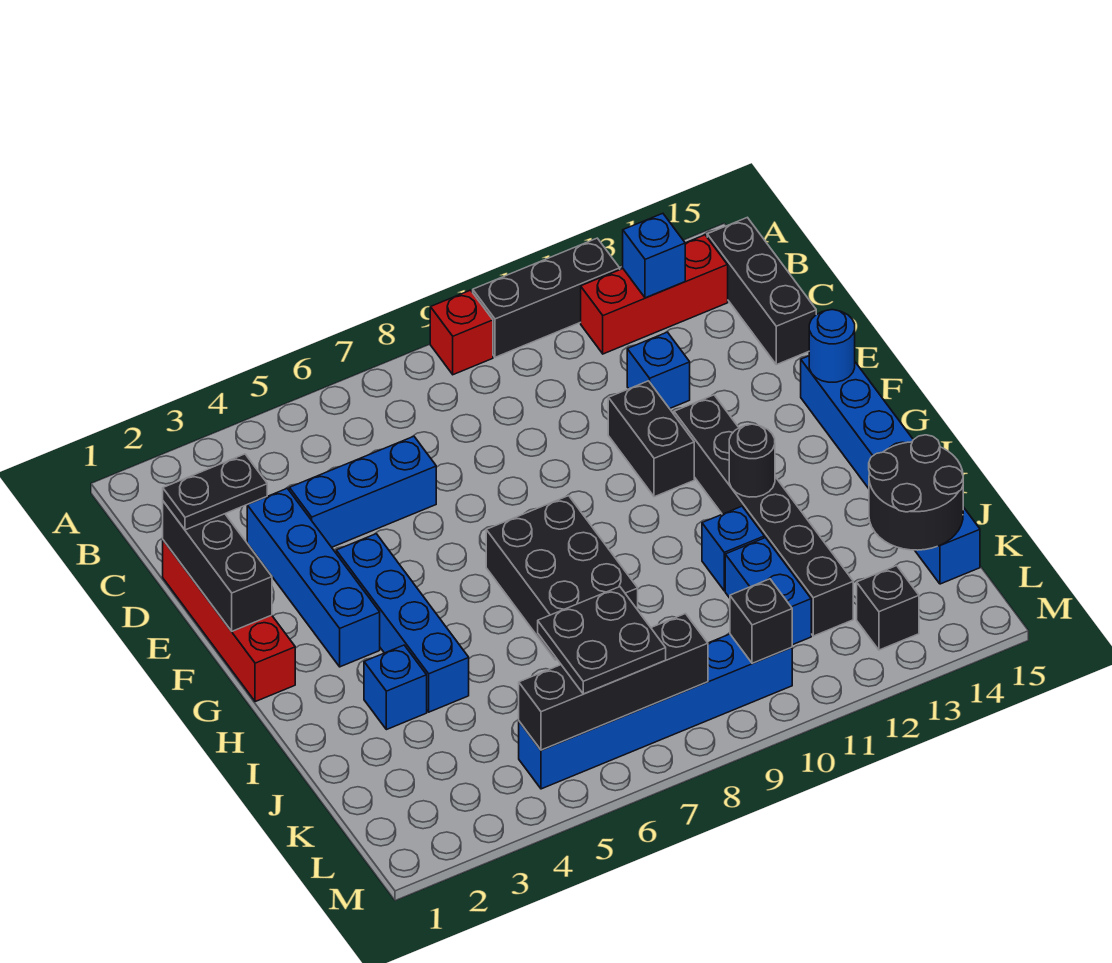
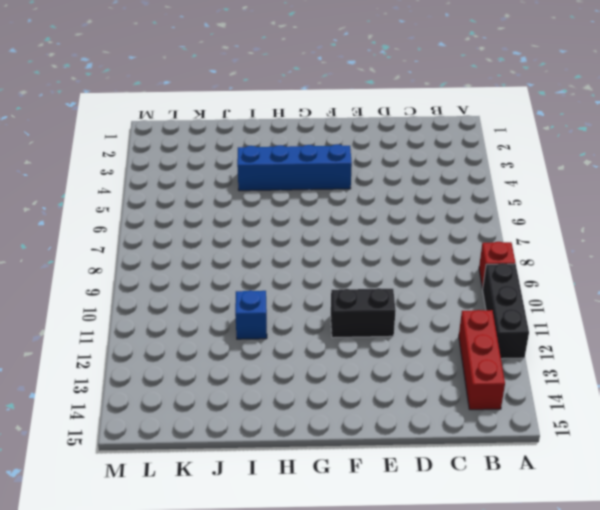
none -> black 1x3 brick [707,217,816,365]
none -> red 1x4 brick [163,540,295,702]
none -> blue 1x4 brick [247,488,380,667]

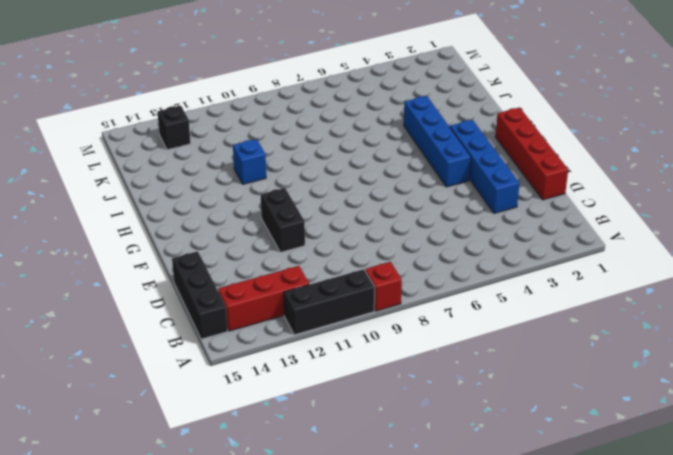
none -> blue 1x3 brick [289,436,436,547]
none -> blue 1x1 brick [627,332,690,409]
none -> black 1x6 brick [674,395,853,636]

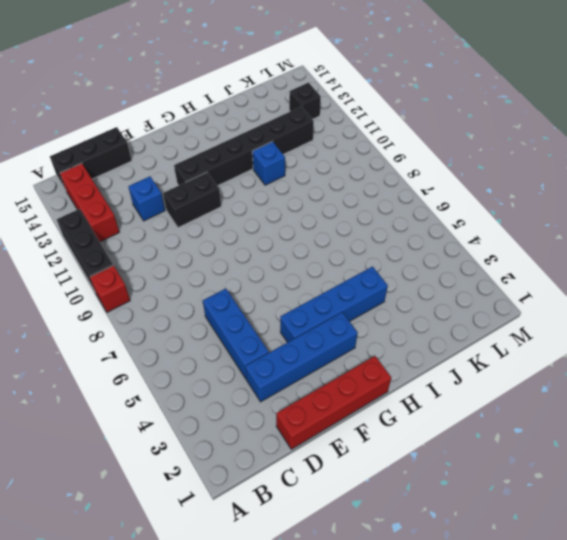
none -> blue 1x6 brick [801,356,980,584]
none -> black 2x3 brick [486,496,638,660]
none -> blue 1x1 brick [364,645,427,730]

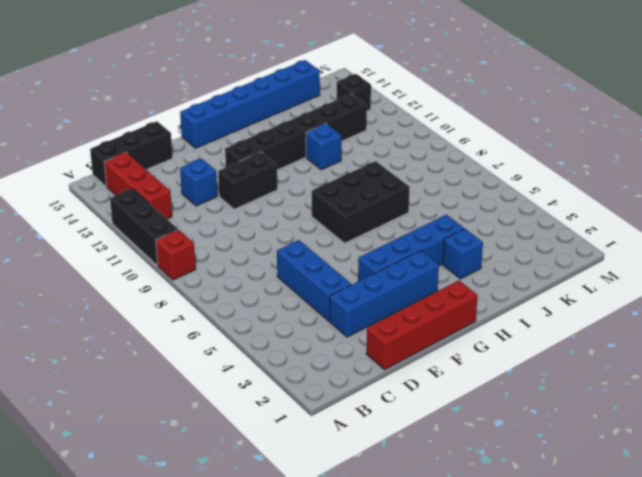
none -> blue 1x2 brick [725,538,811,645]
none -> blue 1x6 brick [519,634,792,789]
none -> blue 1x1 brick [623,213,685,298]

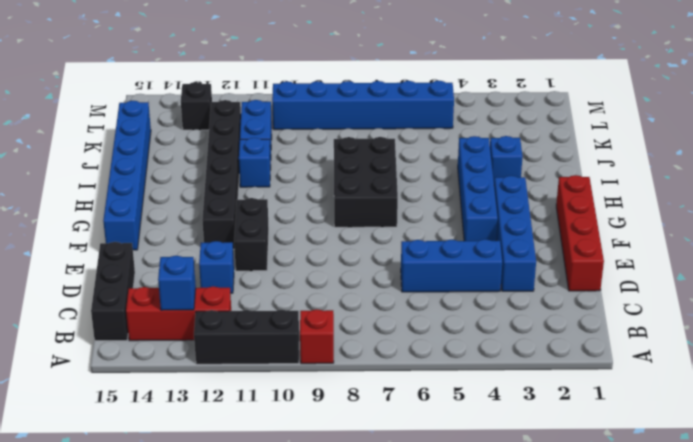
none -> black 1x3 brick [163,501,272,631]
none -> blue 1x1 round brick [809,310,855,382]
none -> black 1x1 round brick [729,424,775,497]

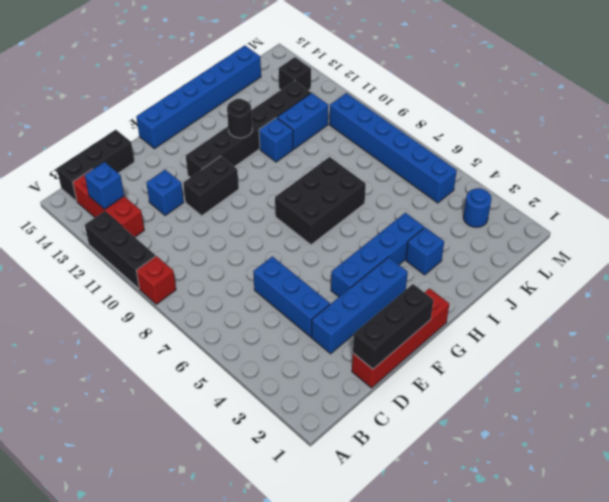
blue 1x1 round brick [463,188,492,227] -> blue 1x1 round brick moved to [809,310,855,382]
none -> black 2x2 round brick [869,435,963,550]
none -> black 1x4 brick [519,614,708,750]
none -> black 1x1 brick [730,579,792,664]

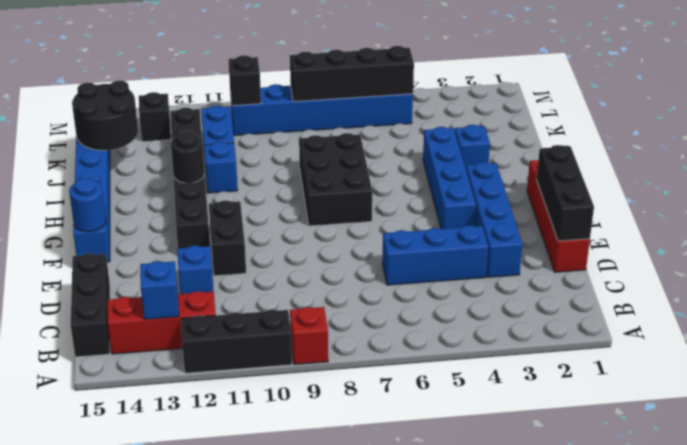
none -> black 1x2 plate [163,454,267,530]
none -> black 2x2 plate [538,587,666,694]

